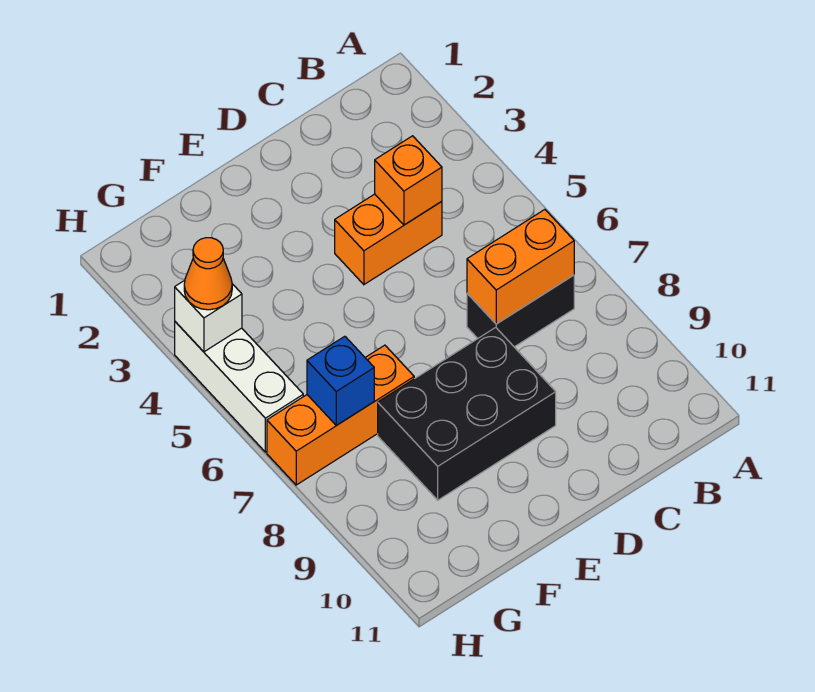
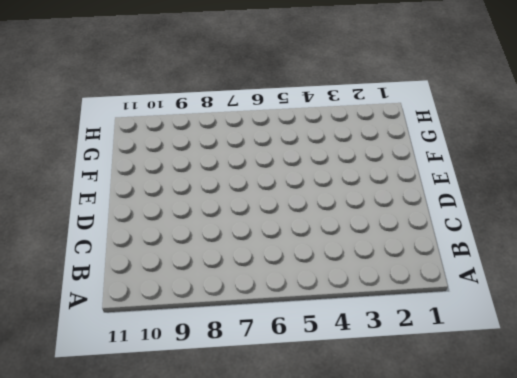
none -> black 1x2 brick [467,275,574,347]
none -> orange 1x2 brick [335,194,442,284]

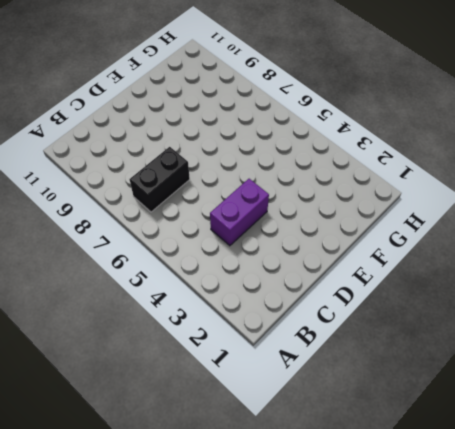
purple 1x2 brick [210,179,269,246] -> orange 1x2 brick [335,194,442,284]
none -> black 2x3 brick [378,327,556,500]
none -> orange 1x3 brick [267,345,414,485]

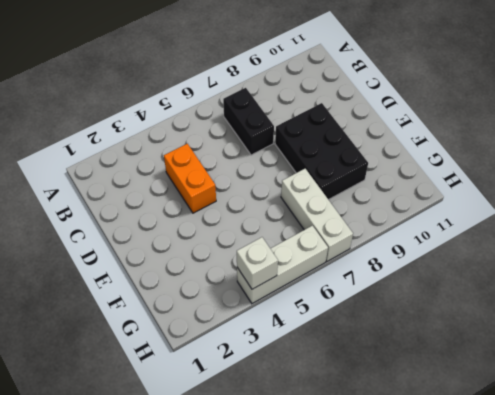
white 1x3 brick [281,169,353,261] -> orange 1x3 brick [267,345,414,485]
none -> orange 1x2 brick [467,210,574,324]
none -> orange 1x1 brick [375,136,442,225]

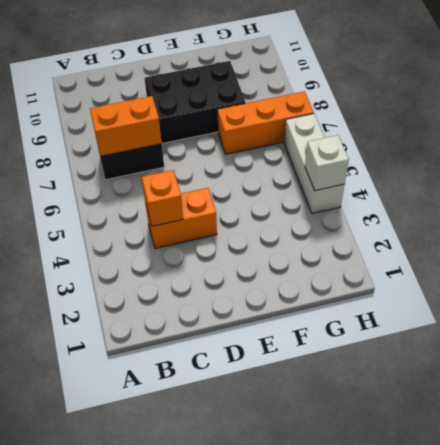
none -> blue 1x1 brick [307,336,374,425]
none -> orange 1x1 cone [184,238,232,310]

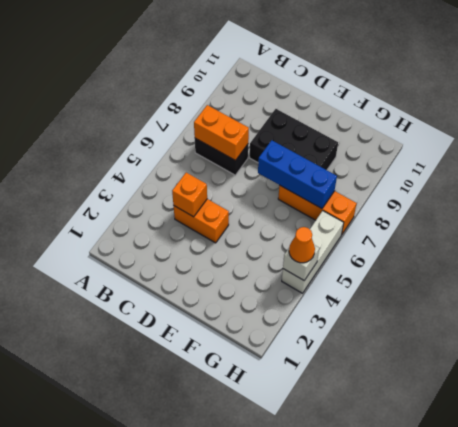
blue 1x3 brick [258,140,337,209] -> blue 1x1 brick [307,336,374,425]

